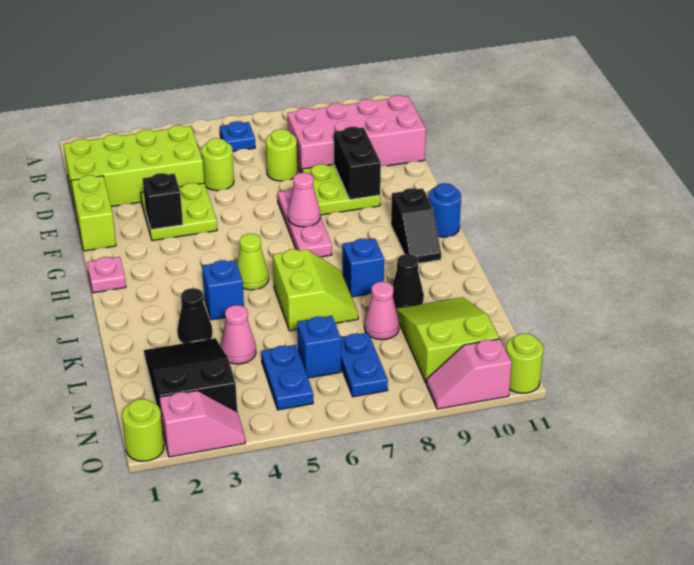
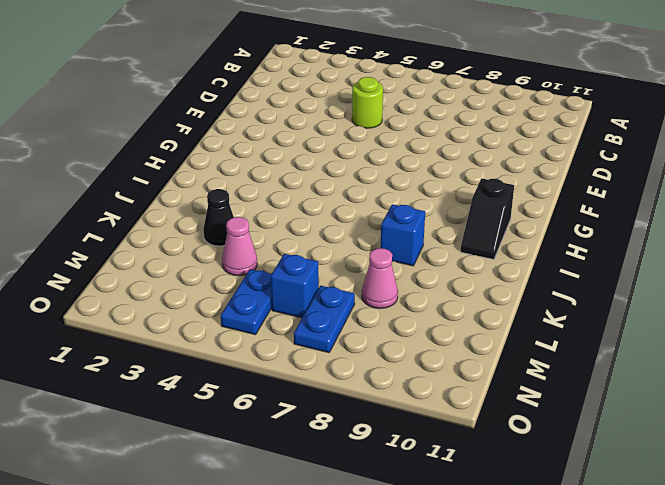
none -> blue 1x1 plate [220,121,255,151]
none -> lime 2x4 brick [63,125,204,208]
none -> pink 2x4 brick [287,95,426,173]
none -> lime 1x1 round brick [266,129,297,181]

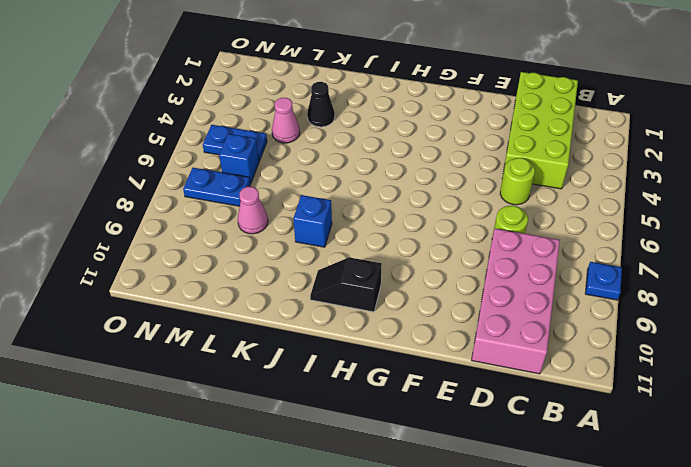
blue 1x1 plate [585,262,622,300] -> blue 1x1 plate moved to [220,121,255,151]
none -> lime 1x2 brick [71,175,116,251]
none -> lime 2x2 plate [141,183,217,241]
none -> lime 2x2 plate [302,164,380,215]
none -> pink 1x3 plate [278,188,332,257]

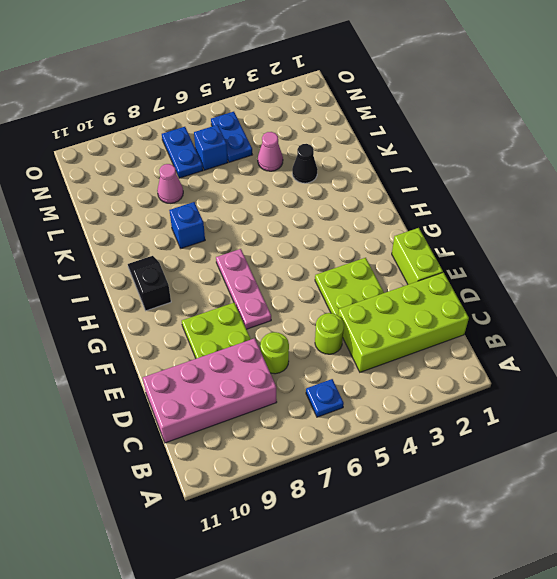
none -> pink 1x1 plate [87,257,126,293]
none -> blue 1x1 round brick [428,183,461,237]
none -> lime 1x1 cone [237,234,269,290]
none -> blue 1x1 brick [202,260,244,320]

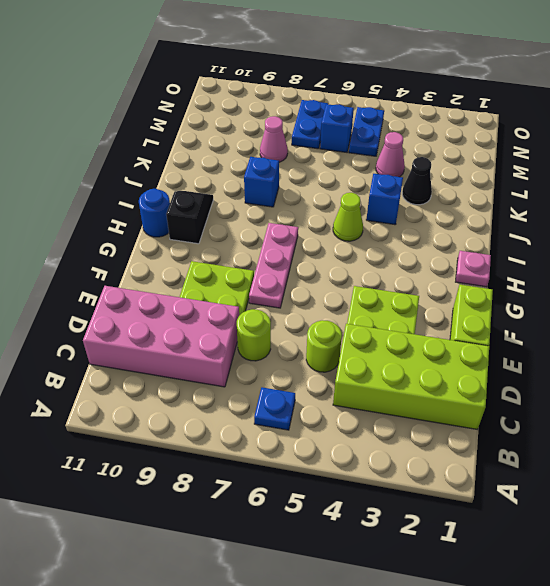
none -> lime 2x2 slope [273,249,358,331]
none -> black 1x1 cone [392,254,424,308]
none -> black 2x3 slope [144,338,237,421]
none -> lime 2x3 slope [396,297,499,384]

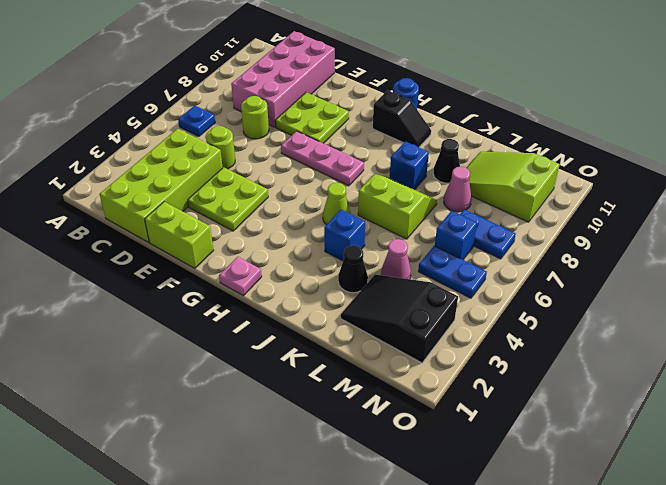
none -> lime 1x1 round brick [122,399,164,461]
none -> pink 1x2 slope [159,391,245,457]
none -> pink 1x2 slope [427,339,512,409]
none -> lime 1x1 round brick [506,334,543,393]

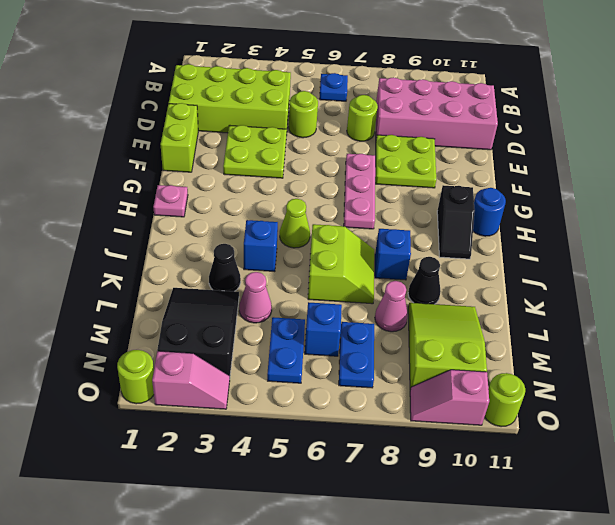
none -> black 1x2 brick [334,127,381,200]
none -> black 1x1 brick [143,173,183,230]
none -> pink 1x1 cone [288,173,320,227]

